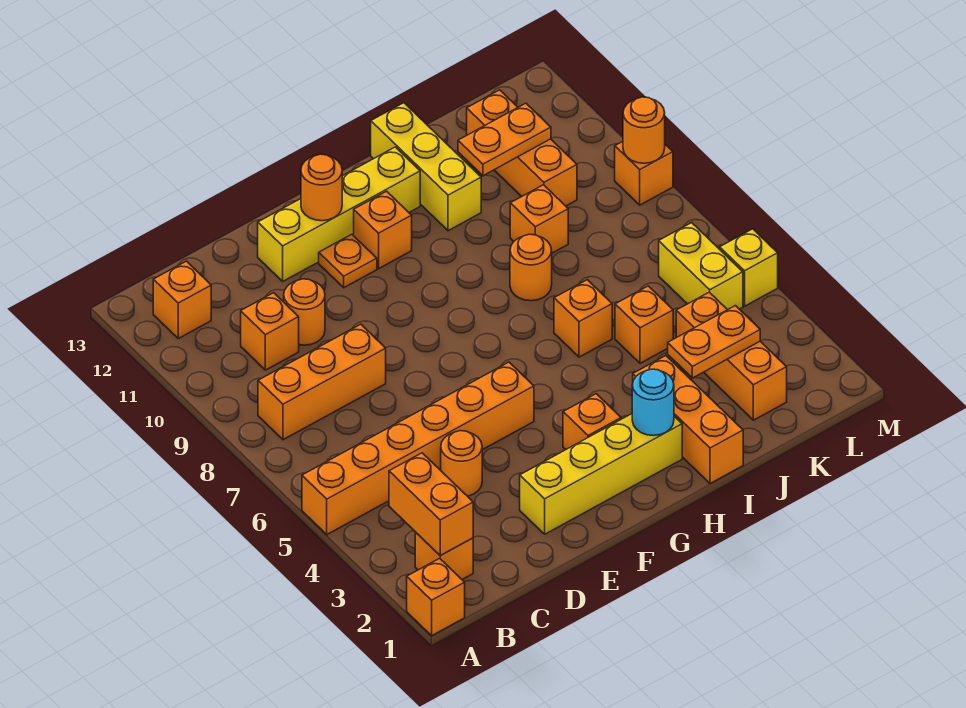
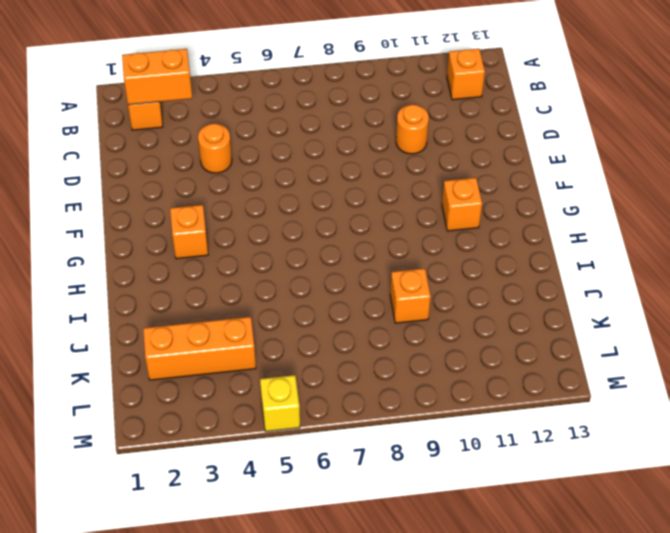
none -> orange 1x1 brick [407,558,465,636]
none -> orange 1x6 brick [302,362,534,535]
none -> orange 1x3 brick [258,324,386,440]
none -> orange 1x1 brick [241,293,299,370]

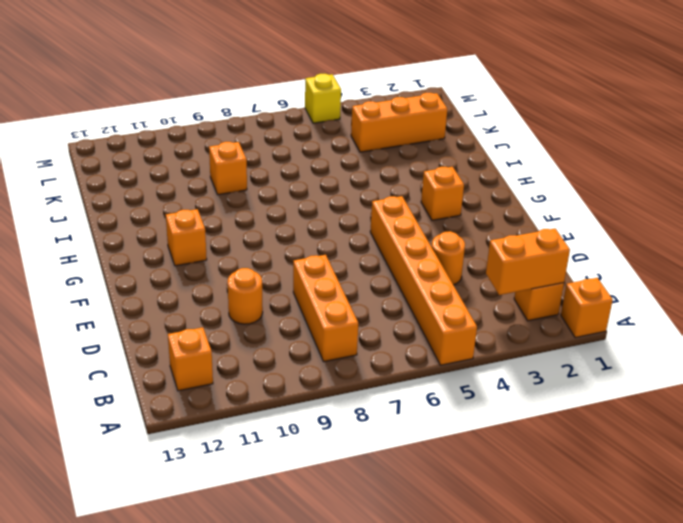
none -> orange 1x1 brick [241,293,299,370]
none -> yellow 1x4 brick [520,414,682,534]
none -> yellow 1x4 brick [258,147,420,281]
none -> orange 1x1 plate [319,234,377,288]

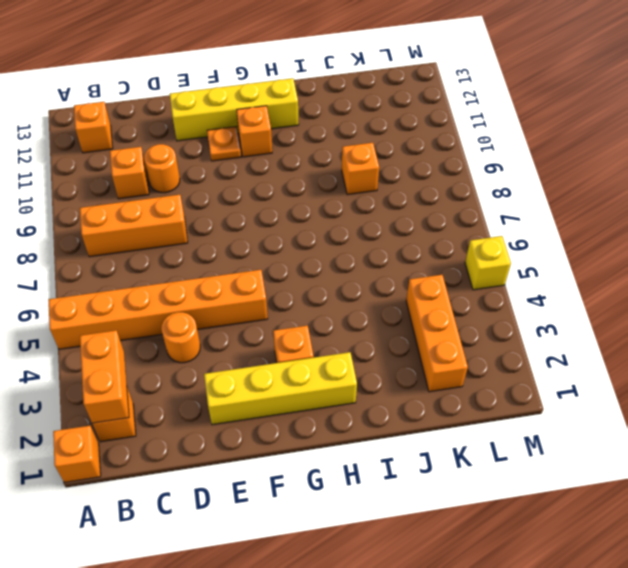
none -> orange 1x3 brick [633,356,743,484]
none -> orange 1x1 brick [554,280,612,357]
none -> orange 1x1 round brick [510,234,552,301]
none -> yellow 1x3 brick [371,103,481,231]

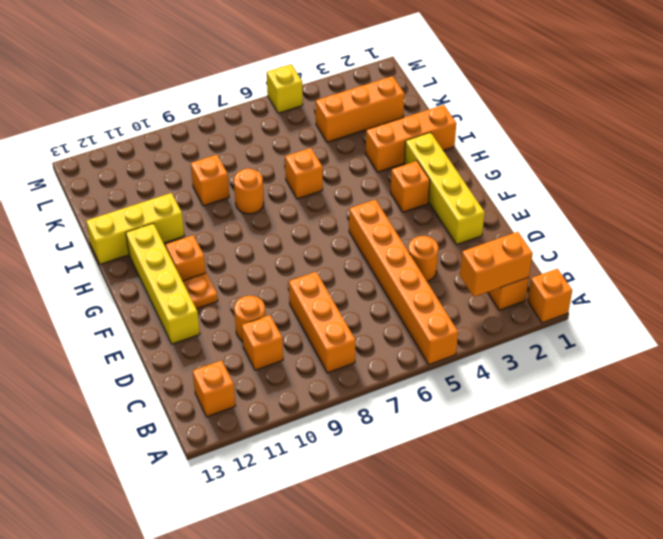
none -> orange 1x1 brick [615,286,673,363]
none -> orange 1x3 brick [467,90,577,206]
none -> yellow 1x2 brick [659,223,743,310]
none -> orange 1x1 brick [615,142,673,205]

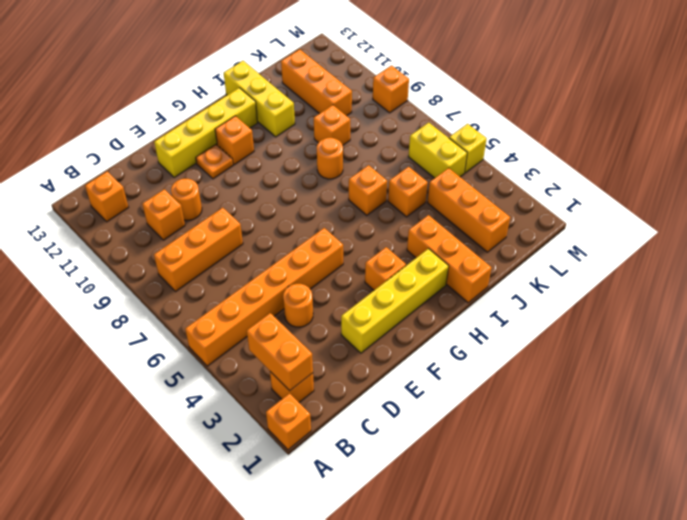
none -> orange 1x1 round brick [301,154,342,221]
none -> cyan 1x1 round brick [632,369,674,436]
none -> orange 1x2 plate [668,306,760,378]
none -> orange 1x2 plate [458,103,551,176]

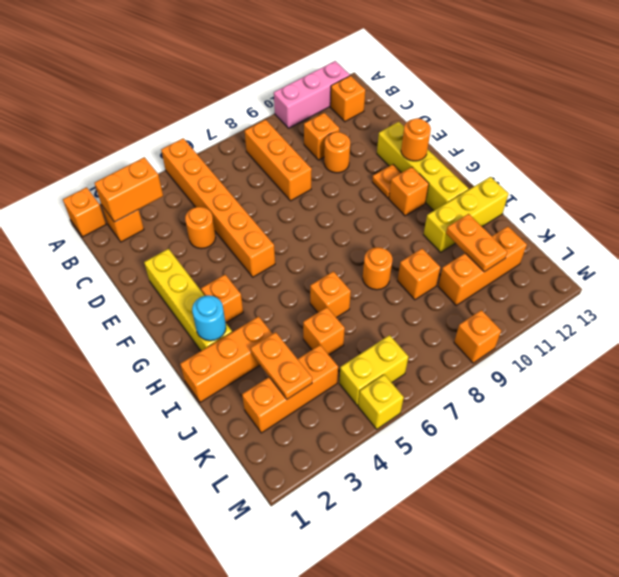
pink 1x3 brick [274,61,350,128] -> none
none -> orange 1x1 round brick [623,97,665,163]

